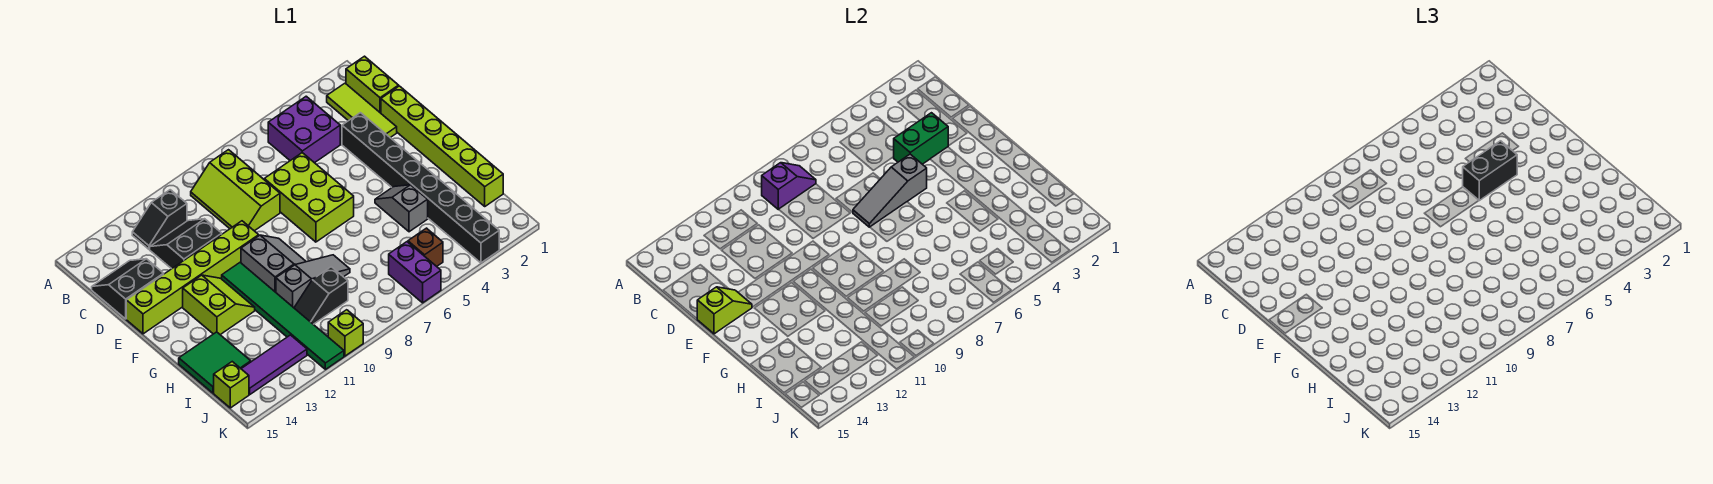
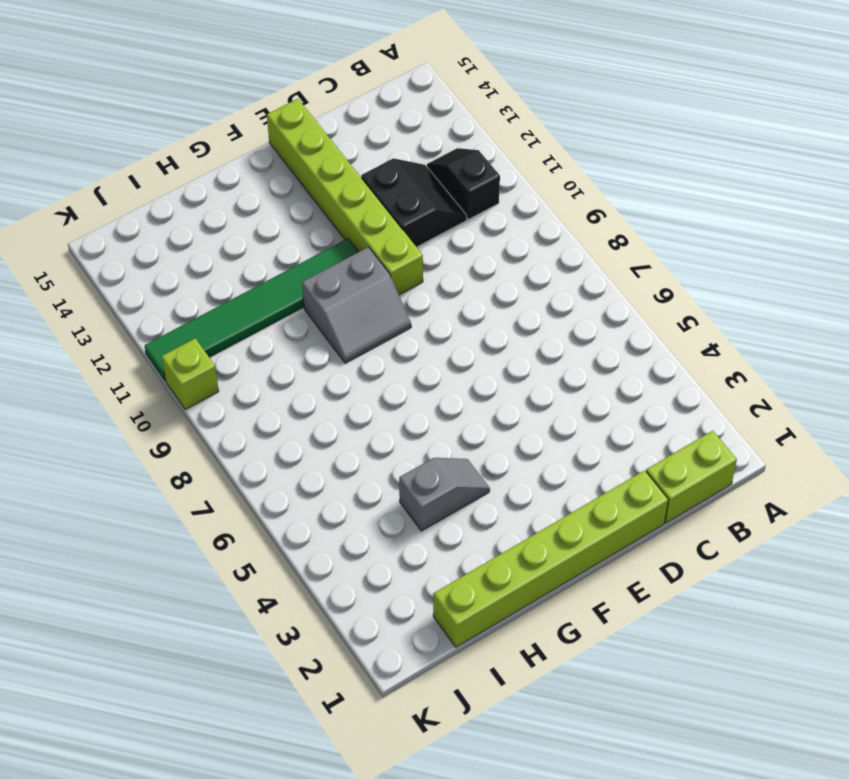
none -> lime 1x3 tile [327,83,397,138]
none -> purple 2x2 brick [268,96,340,163]
none -> lime 2x3 slope [191,150,280,231]

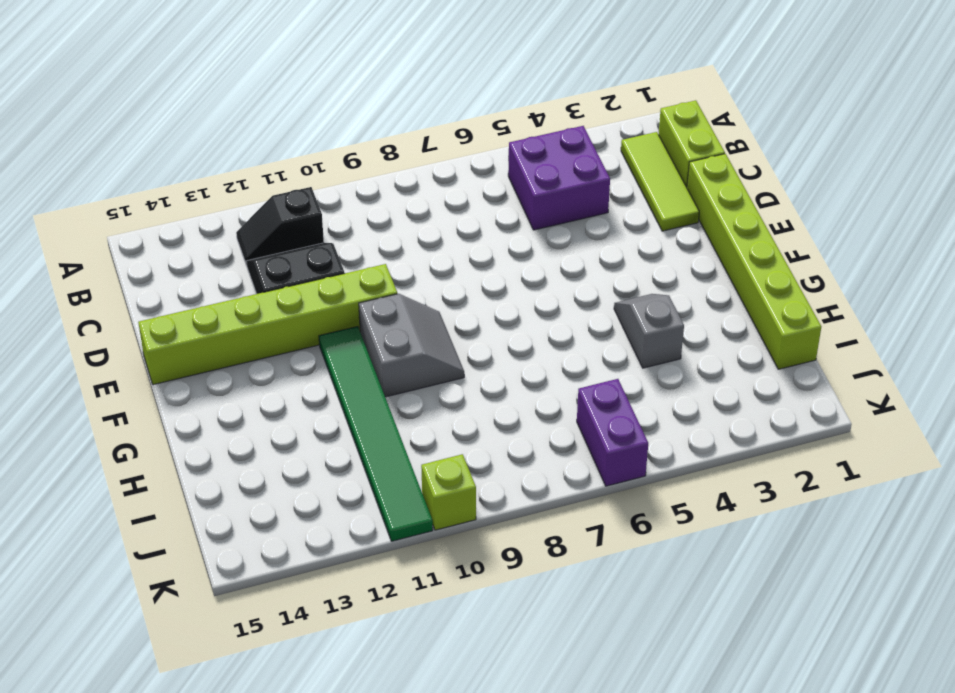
none -> lime 2x3 slope [191,150,280,231]
none -> black 2x2 slope [92,259,164,319]
none -> black 1x8 brick [342,113,499,263]

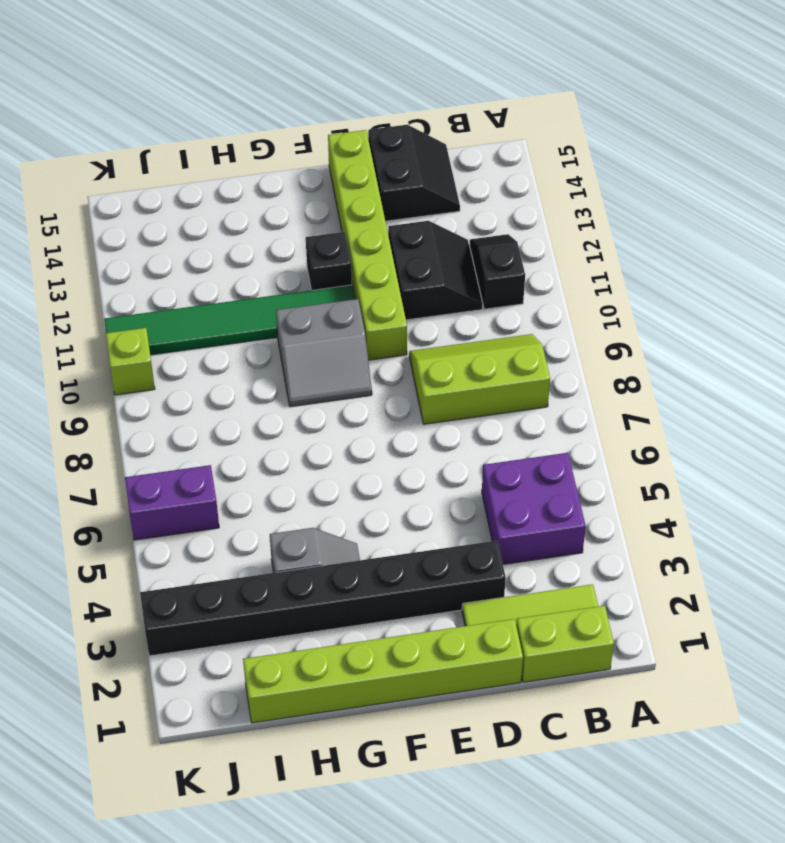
black 1x1 brick [306,232,352,290] -> lime 2x2 slope [183,275,255,335]
none -> lime 2x3 brick [264,153,354,242]
none -> grey 1x3 slope [276,255,350,308]
none -> green 2x2 tile [179,332,251,393]

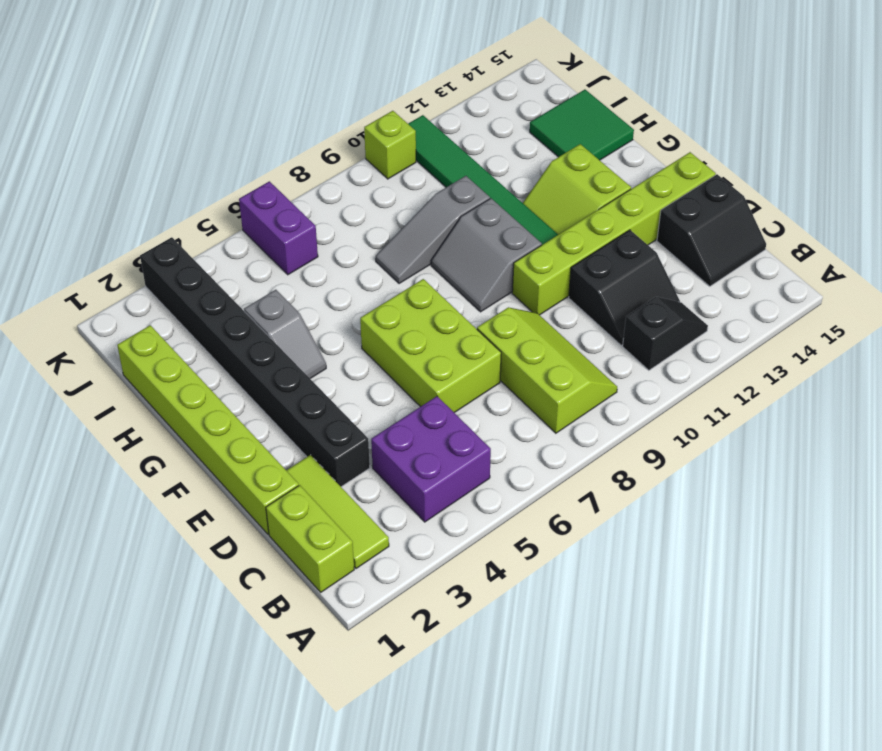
none -> black 1x2 slope [294,267,348,324]
none -> brown 1x1 brick [408,228,443,266]
none -> purple 1x3 tile [241,335,307,394]

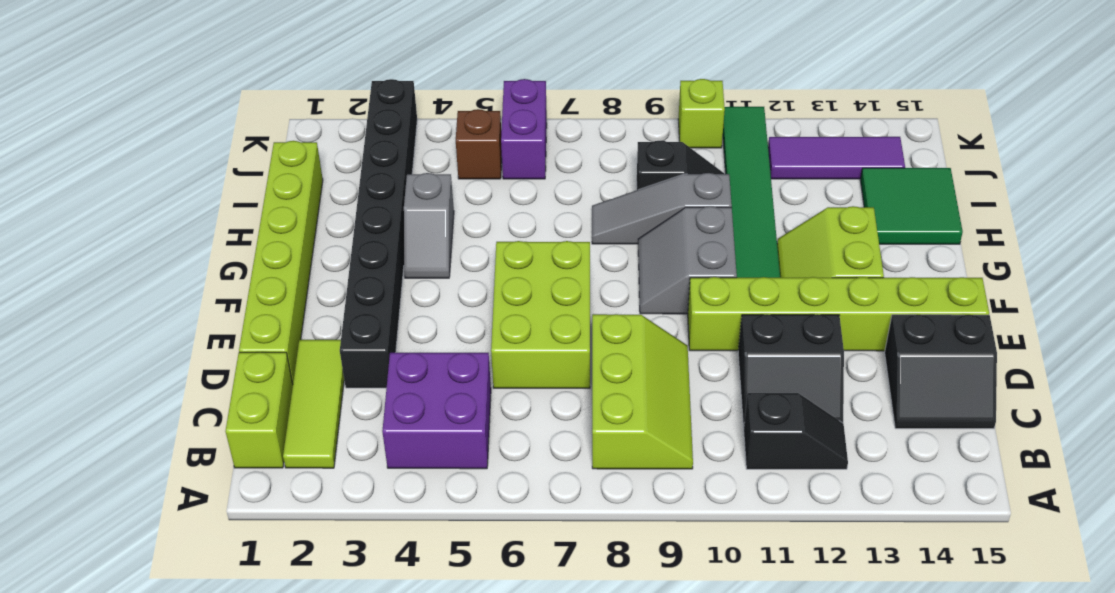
none -> lime 1x1 brick [214,362,249,408]
none -> purple 1x2 slope [762,163,816,209]
none -> green 1x2 brick [894,113,948,164]

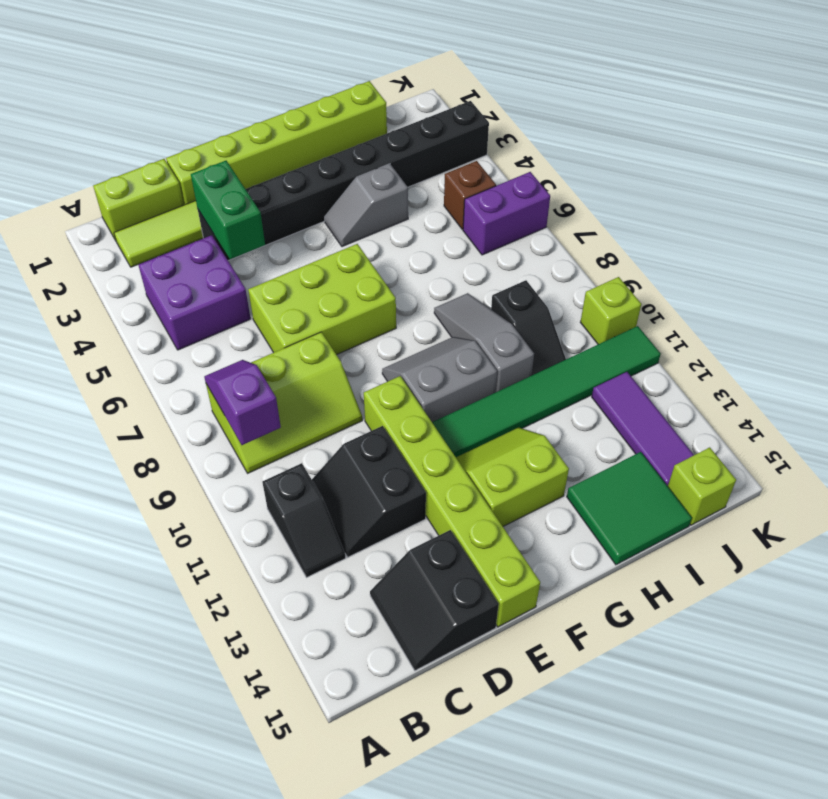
none -> grey 1x3 slope [853,154,927,227]
none -> lime 1x2 slope [697,287,752,334]
none -> black 1x2 brick [1463,141,1517,200]

